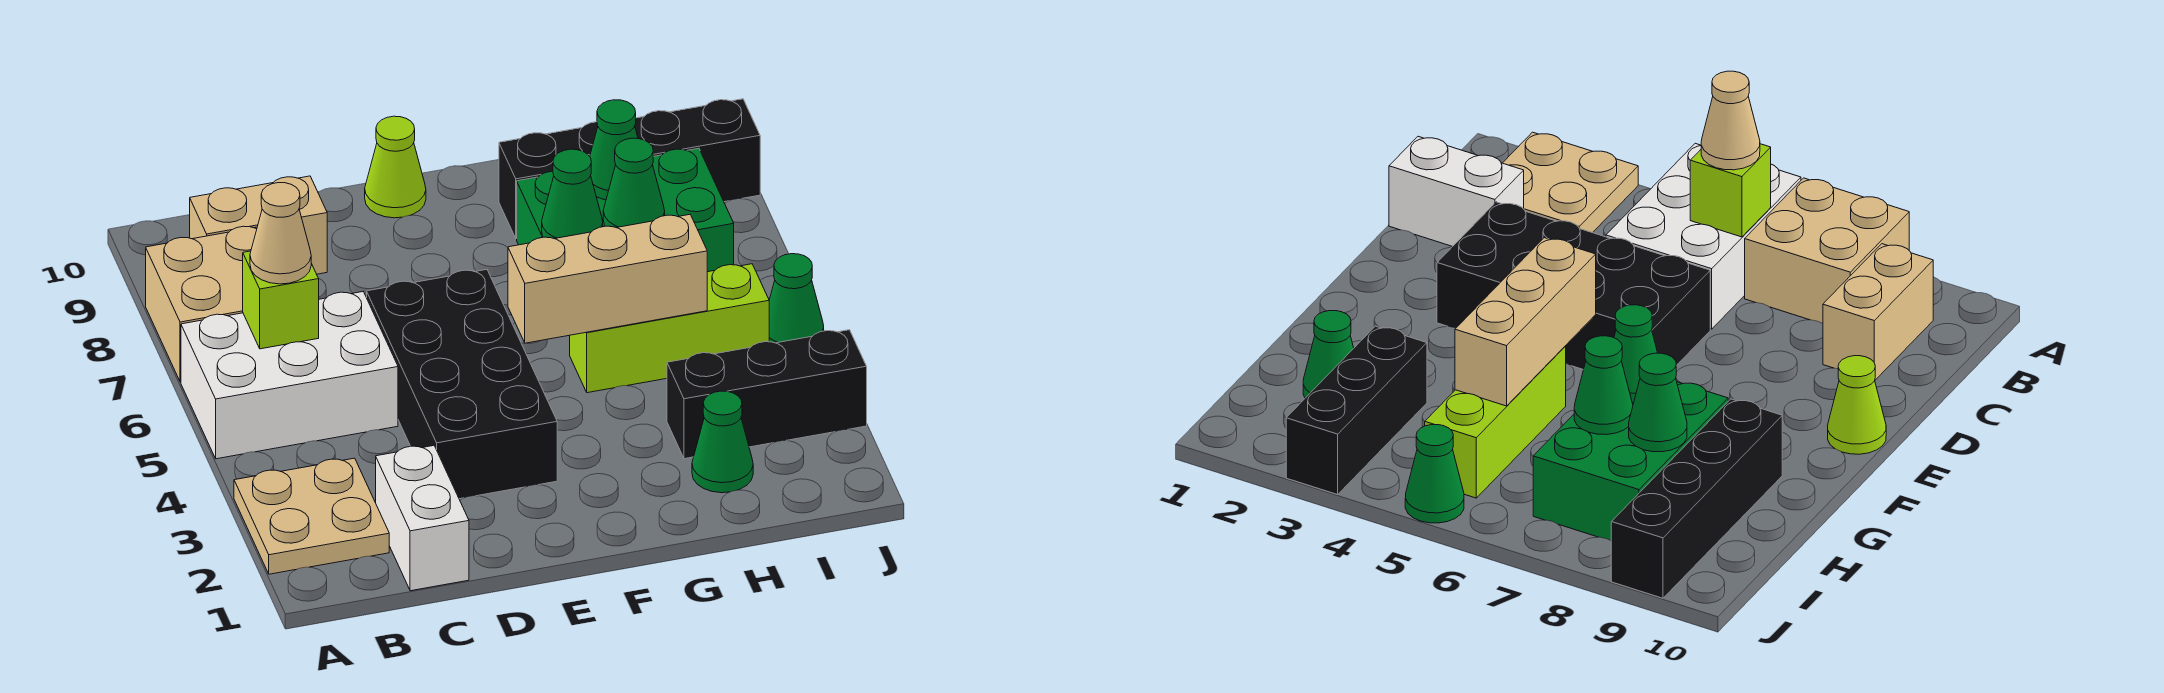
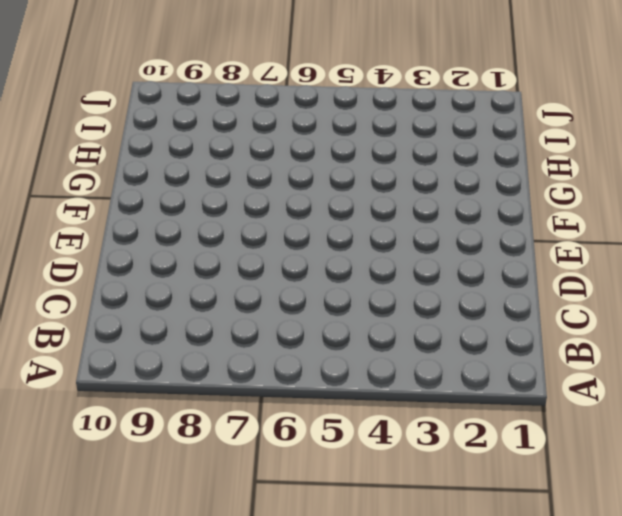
none -> tan 2x2 plate [234,458,389,574]
none -> white 2x3 brick [181,292,398,459]
none -> tan 2x2 brick [146,226,257,382]

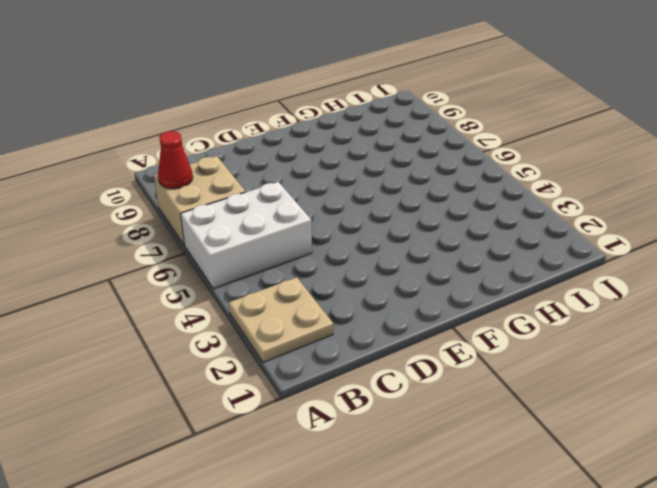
red 1x1 cone [158,131,193,189] -> none
none -> tan 1x2 brick [190,176,327,274]
none -> white 1x2 brick [376,446,469,591]
none -> black 2x4 brick [367,270,557,499]

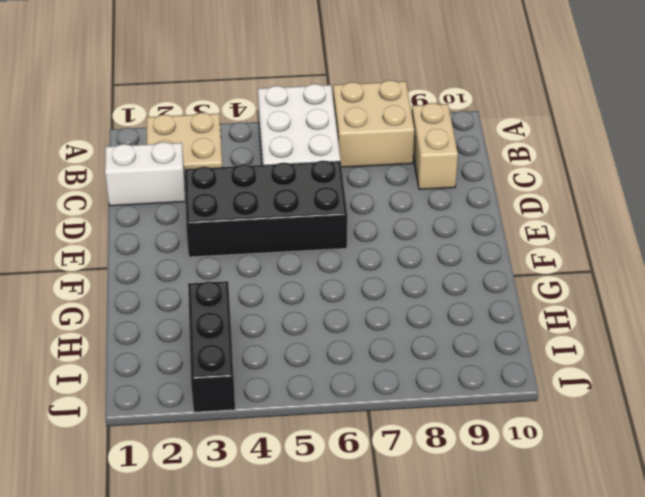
none -> lime 1x1 cone [365,116,426,218]
none -> lime 1x3 brick [570,264,769,393]
none -> green 2x3 brick [517,148,734,272]

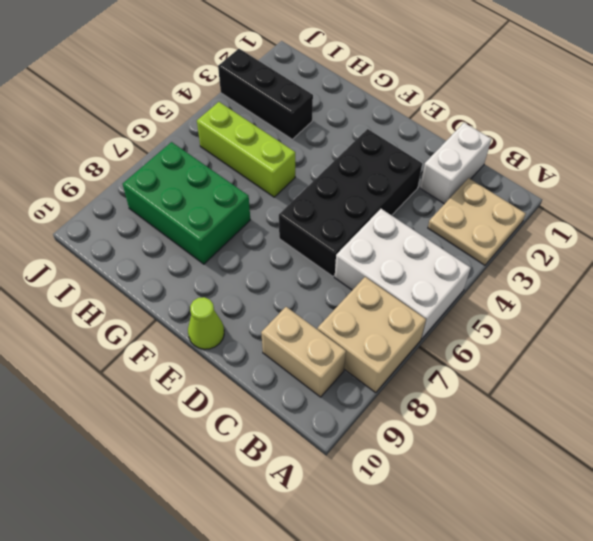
none -> black 1x4 brick [499,99,760,239]
none -> green 1x1 cone [692,391,753,493]
none -> green 1x1 cone [769,254,824,343]

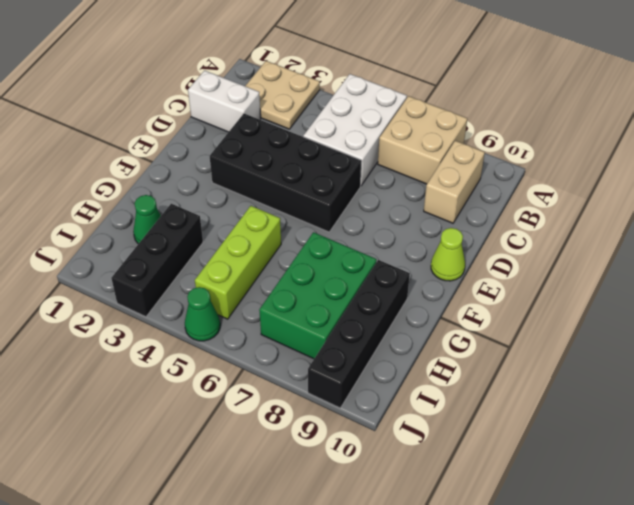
none -> lime 1x1 brick [243,251,319,349]
none -> tan 1x3 brick [508,215,707,343]
none -> green 1x1 cone [542,149,603,239]

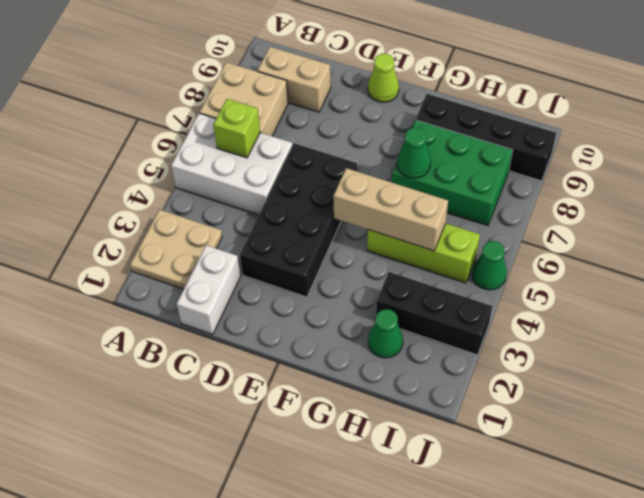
none -> green 1x1 cone [603,138,665,228]
none -> green 1x1 cone [590,100,638,200]
none -> tan 1x1 cone [250,183,311,284]

